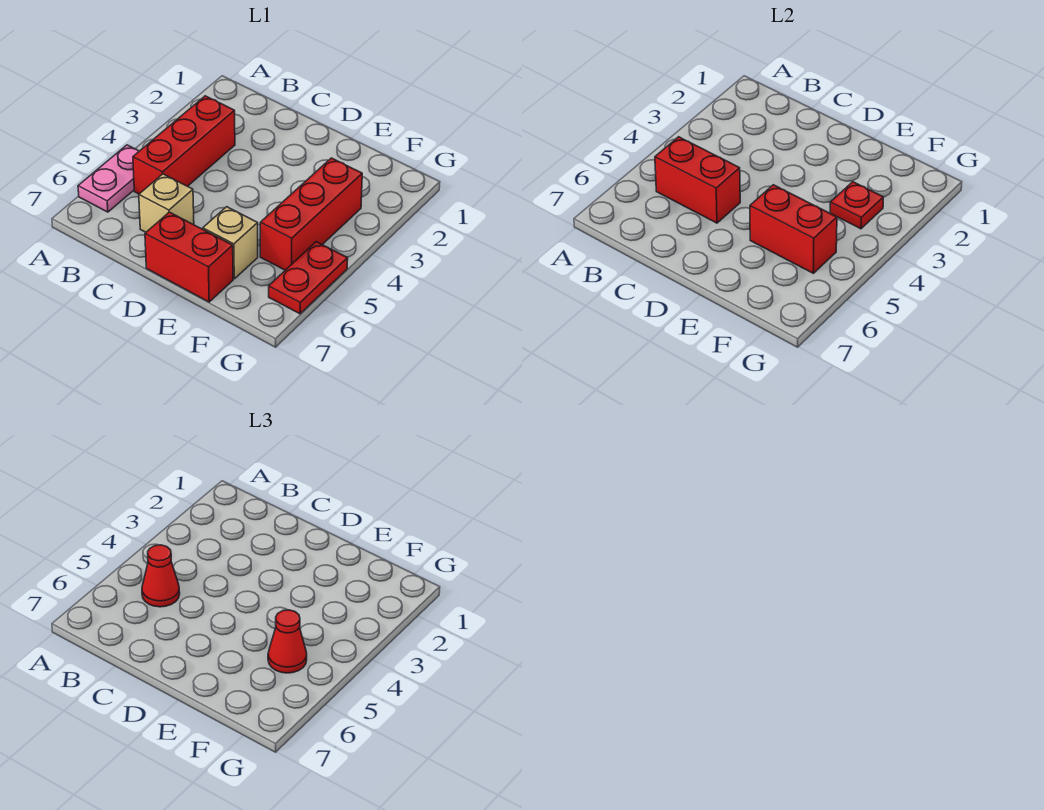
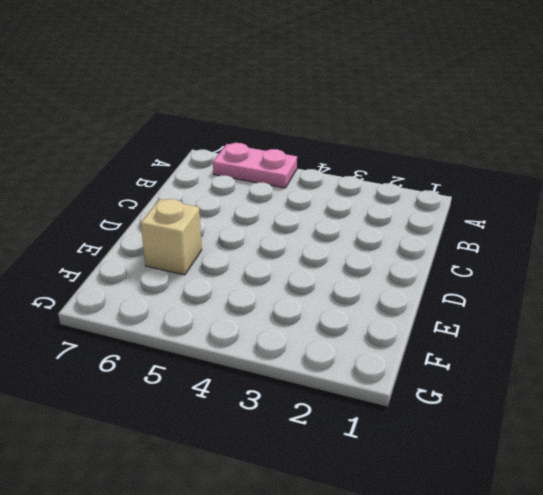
none -> red 1x3 brick [133,96,235,194]
none -> tan 1x1 brick [139,174,194,232]
none -> red 1x2 brick [145,212,233,302]

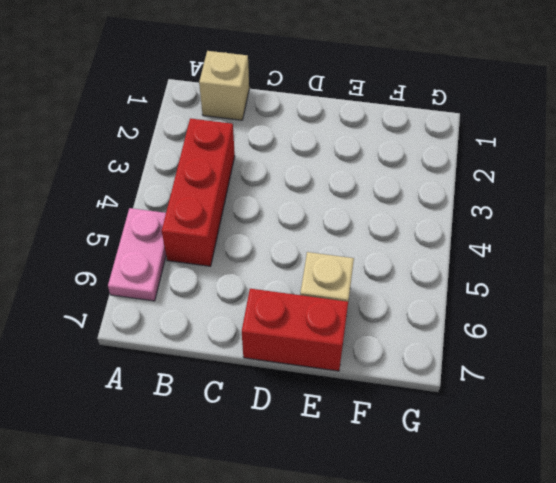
tan 1x1 brick [199,51,249,120] -> tan 1x1 brick moved to [139,174,194,232]
none -> red 1x3 brick [260,158,362,270]
none -> red 1x2 plate [269,242,348,314]
none -> red 1x2 brick [655,137,740,223]

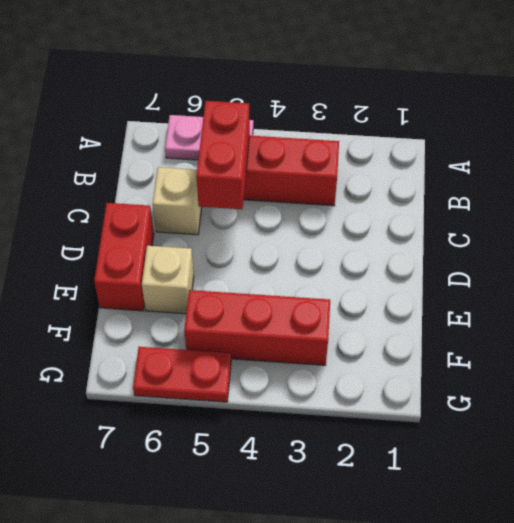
none -> red 1x2 brick [750,185,837,273]
none -> red 1x1 plate [830,182,883,229]
none -> red 1x1 cone [142,545,180,607]

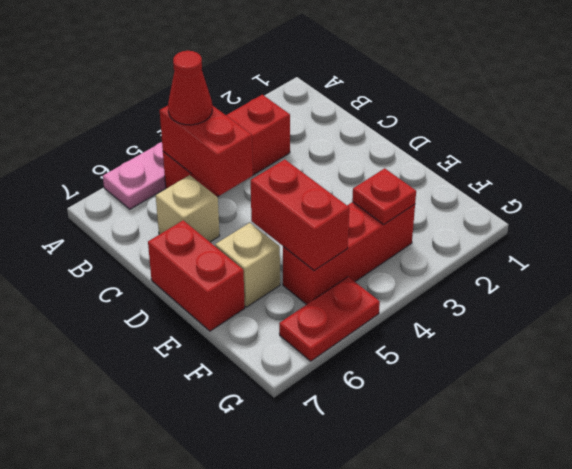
none -> red 1x1 cone [268,610,307,673]

